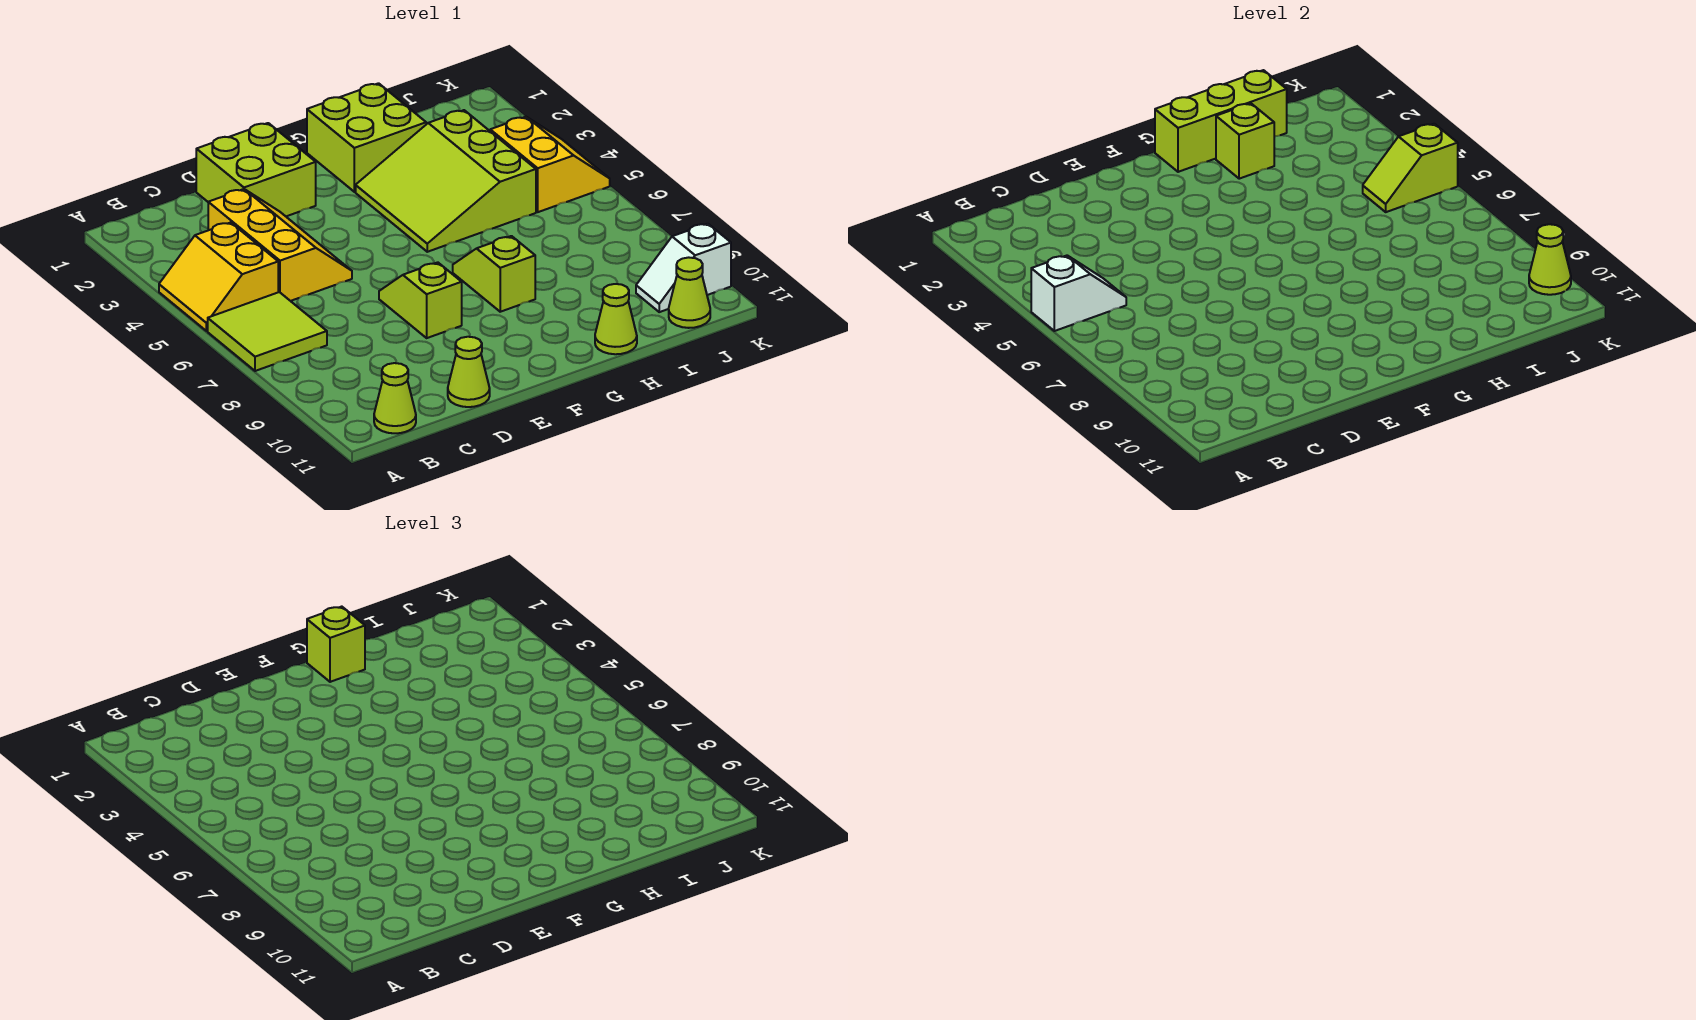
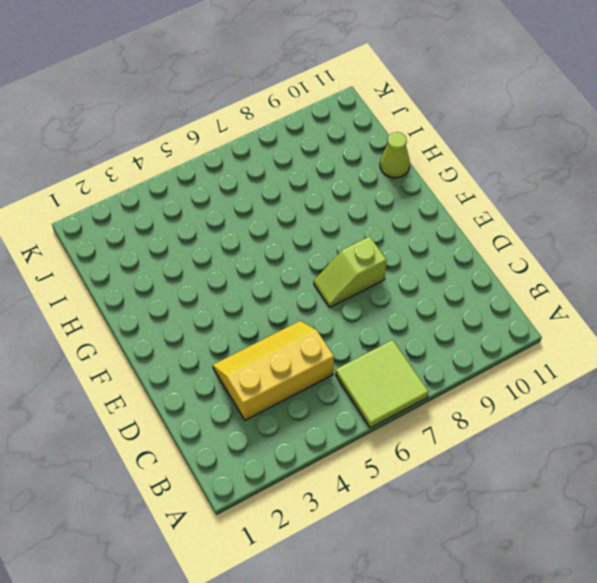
none -> yellow 2x2 slope [159,222,278,331]
none -> lime 1x1 cone [374,363,416,433]
none -> lime 2x2 brick [196,123,316,216]

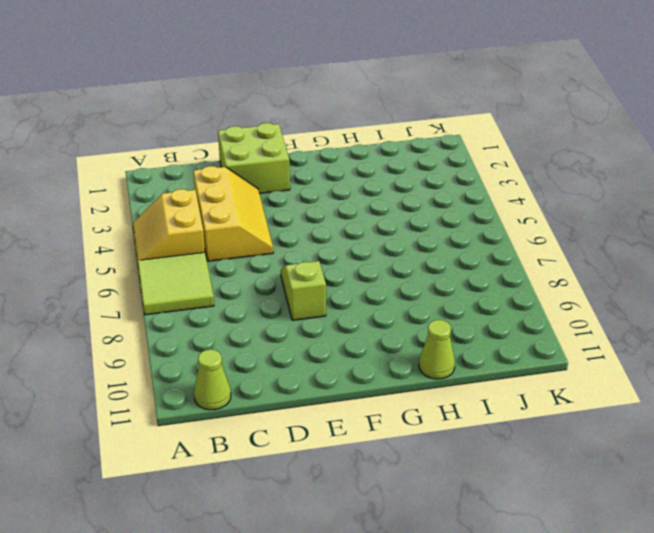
none -> lime 1x1 cone [448,337,490,407]
none -> lime 2x2 brick [307,83,426,192]
none -> lime 3x3 slope [356,110,536,252]

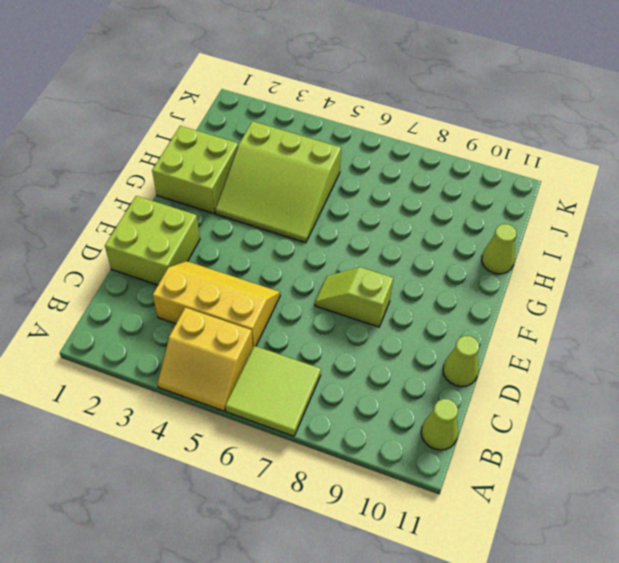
none -> lime 1x2 slope [453,236,535,312]
none -> yellow 2x2 slope [490,117,610,212]
none -> white 1x2 slope [636,224,731,312]

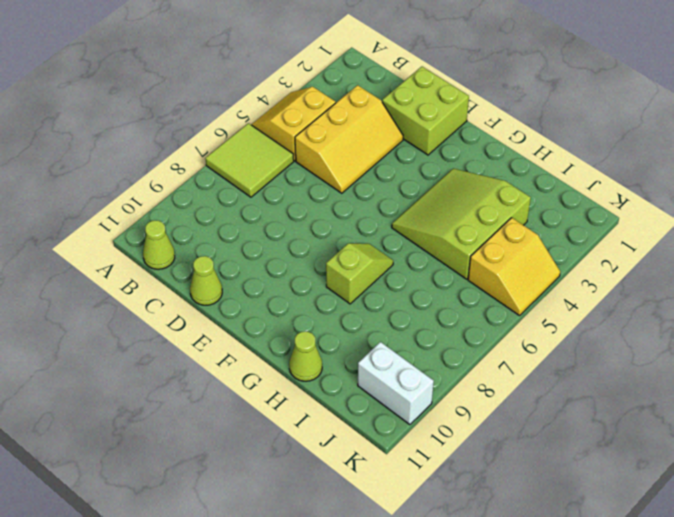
white 1x2 brick [358,342,434,425] -> white 1x2 slope [636,224,731,312]
none -> lime 1x2 slope [379,262,462,338]
none -> lime 2x2 brick [307,83,426,192]
none -> lime 1x1 cone [669,257,710,328]

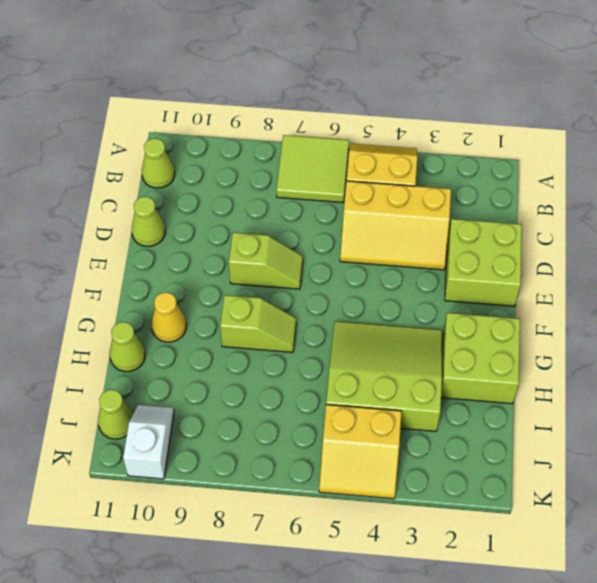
yellow 1x1 cone [152,292,186,342] -> none
none -> white 1x2 slope [1031,256,1126,331]
none -> lime 1x3 brick [1155,70,1287,172]
none -> lime 1x1 brick [1216,103,1274,179]

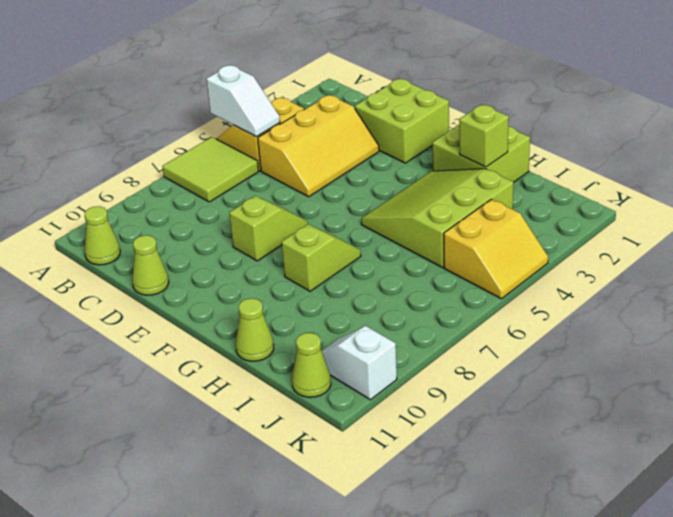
none -> lime 1x3 brick [1155,70,1287,172]
none -> lime 1x2 slope [1363,124,1458,212]
none -> lime 1x1 cone [1529,224,1571,295]

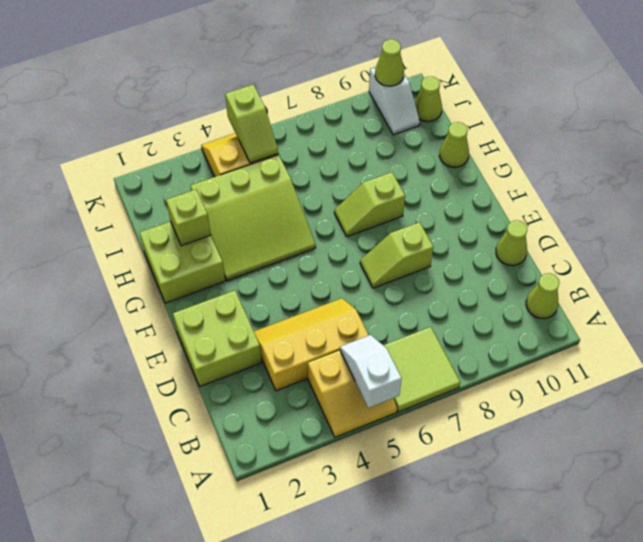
none -> lime 1x3 brick [1155,70,1287,172]
none -> lime 1x1 brick [307,607,365,682]

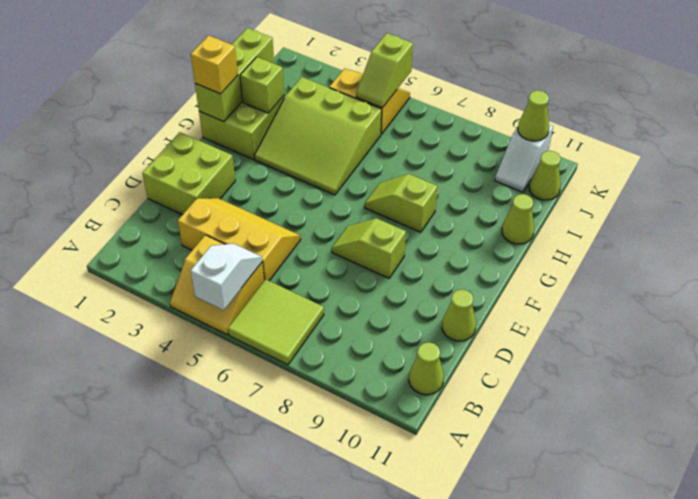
yellow 1x1 brick [191,36,238,94] -> lime 1x1 brick [307,607,365,682]

